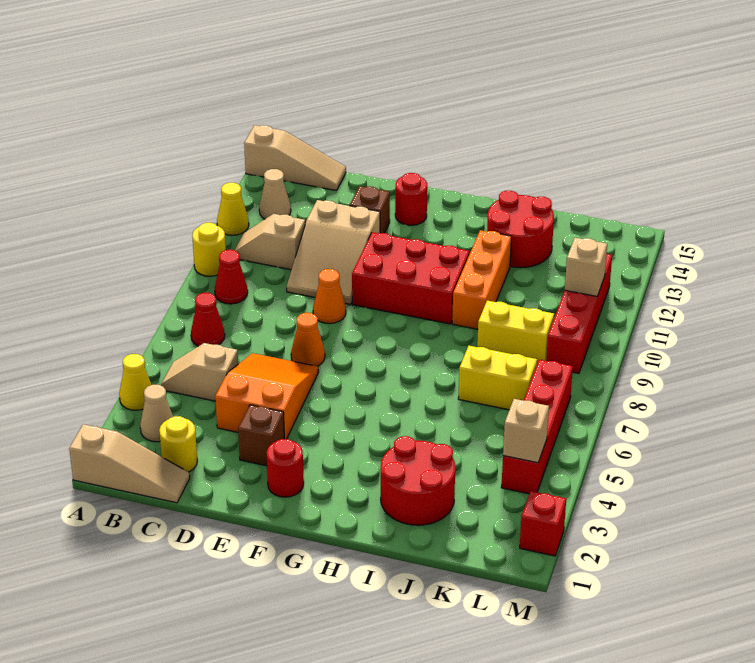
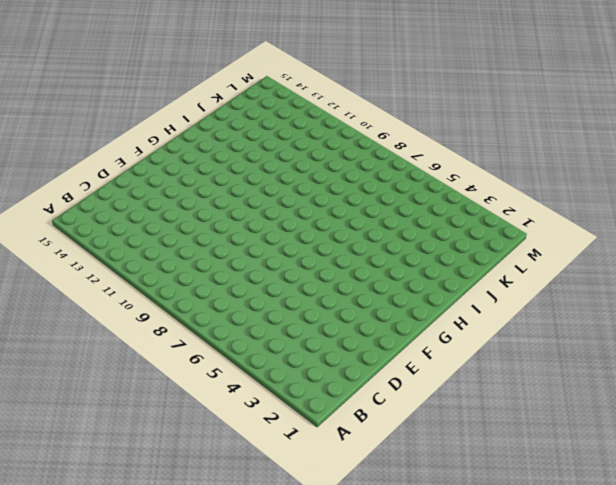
none -> tan 1x3 slope [69,424,190,503]
none -> yellow 1x1 cone [119,354,151,410]
none -> yellow 1x1 round brick [192,223,226,276]
none -> yellow 1x1 cone [217,183,249,235]

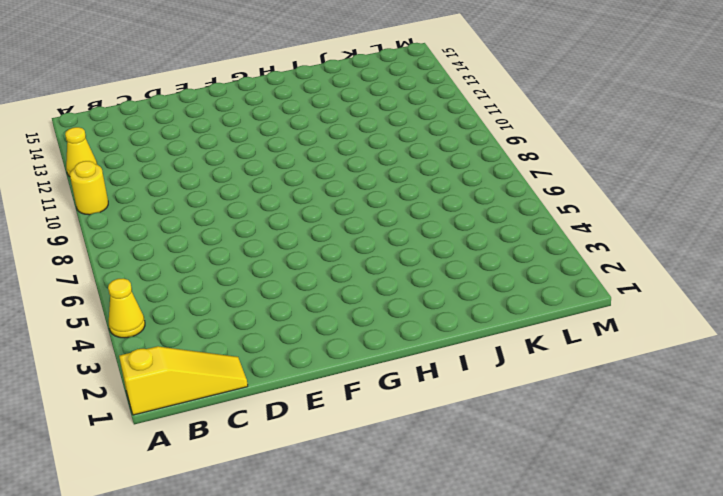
yellow 1x3 slope [119,346,248,415] -> tan 1x3 slope [69,424,190,503]
none -> tan 1x3 slope [244,125,346,191]
none -> tan 1x1 cone [140,385,173,442]
none -> tan 1x2 slope [161,343,238,401]
none -> red 1x1 cone [191,293,225,346]

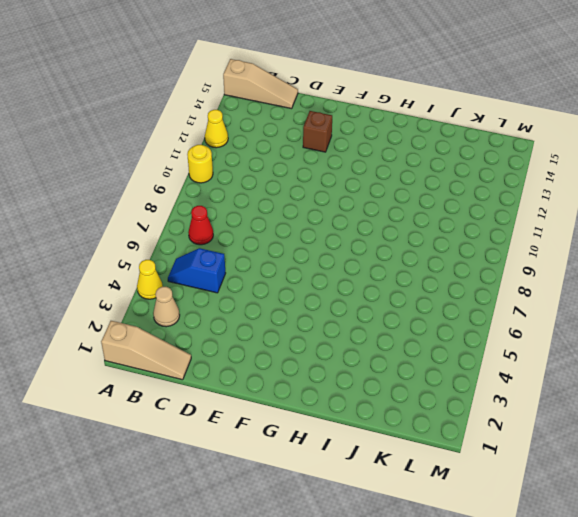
blue 1x2 slope [168,248,226,293] -> tan 1x2 slope [161,343,238,401]
none -> red 1x1 cone [215,250,248,304]
none -> tan 1x2 slope [234,214,305,270]
none -> tan 1x1 cone [259,169,291,219]
none -> yellow 1x1 round brick [159,416,197,472]

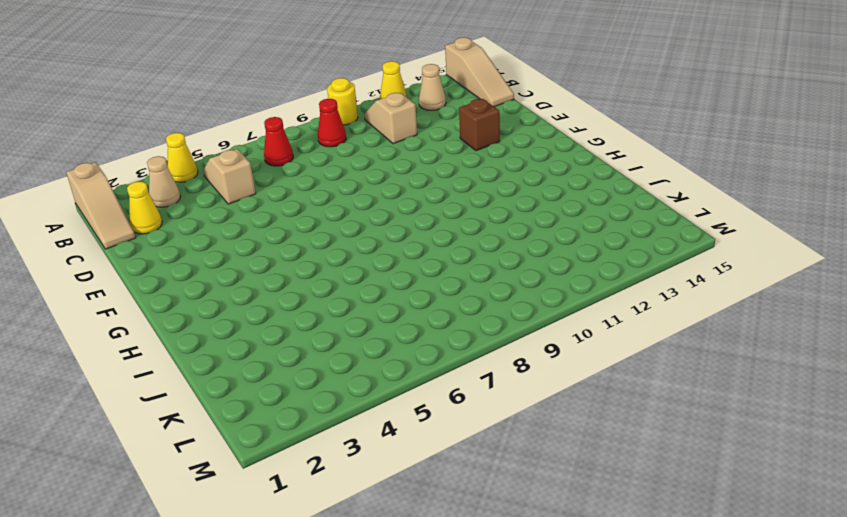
yellow 1x1 cone [127,181,162,234] -> yellow 1x1 round brick [159,416,197,472]
none -> orange 2x3 slope [215,353,318,439]
none -> tan 2x3 slope [287,200,380,304]
none -> brown 1x1 brick [238,405,284,466]
none -> orange 1x1 cone [291,313,325,366]

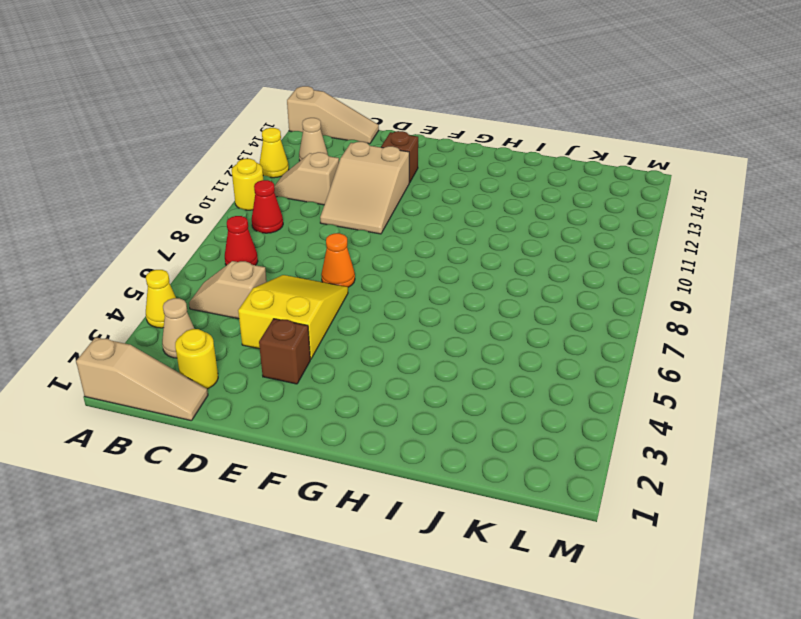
yellow 2x3 slope [238,275,348,359] -> orange 2x3 slope [215,353,318,439]
none -> orange 1x1 cone [313,269,346,324]
none -> red 1x1 round brick [267,439,304,497]
none -> red 2x3 brick [352,232,469,324]
none -> red 1x1 round brick [395,173,427,225]

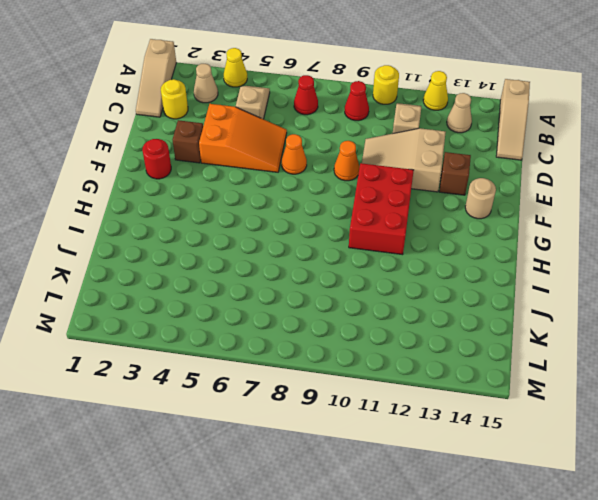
tan 1x1 round brick [465,178,496,219] -> red 1x1 round brick [395,173,427,225]
none -> red 2x2 round brick [381,436,455,525]
none -> orange 1x3 brick [452,230,511,329]
none -> red 2x2 round brick [487,191,554,268]
none -> yellow 1x2 brick [458,346,537,410]

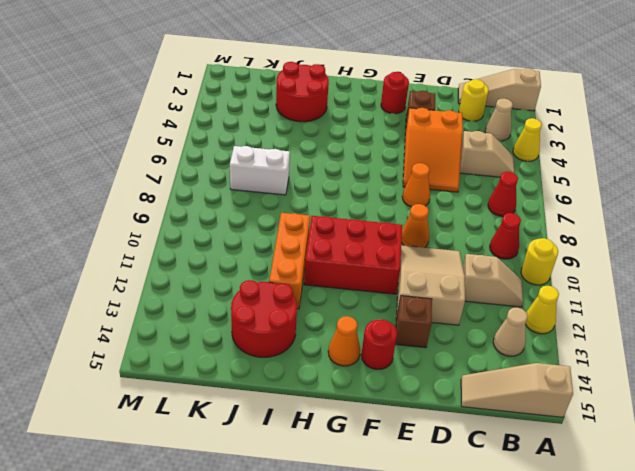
orange 1x1 cone [328,316,360,366] -> none
white 1x2 brick [230,146,290,195] -> yellow 1x2 brick [458,346,537,410]
none -> yellow 1x2 brick [477,301,554,363]
none -> red 1x4 brick [501,360,573,494]
none -> red 1x4 brick [546,254,612,373]
none -> red 1x1 brick [520,491,566,556]

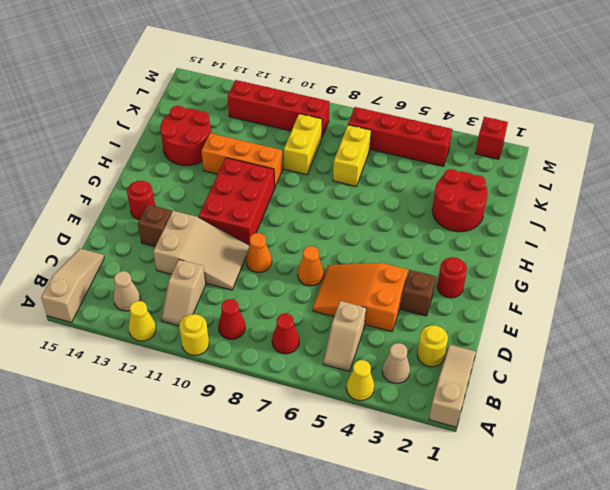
none -> tan 1x1 brick [503,399,549,463]
none -> tan 1x1 brick [565,238,607,296]

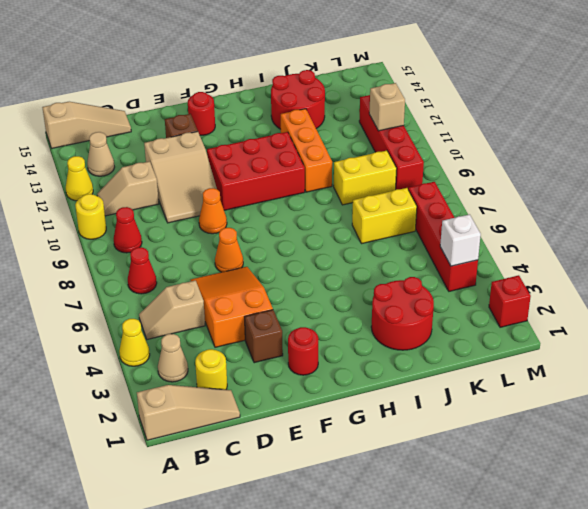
white 1x1 brick [440,214,481,266] -> tan 1x1 brick [503,399,549,463]

